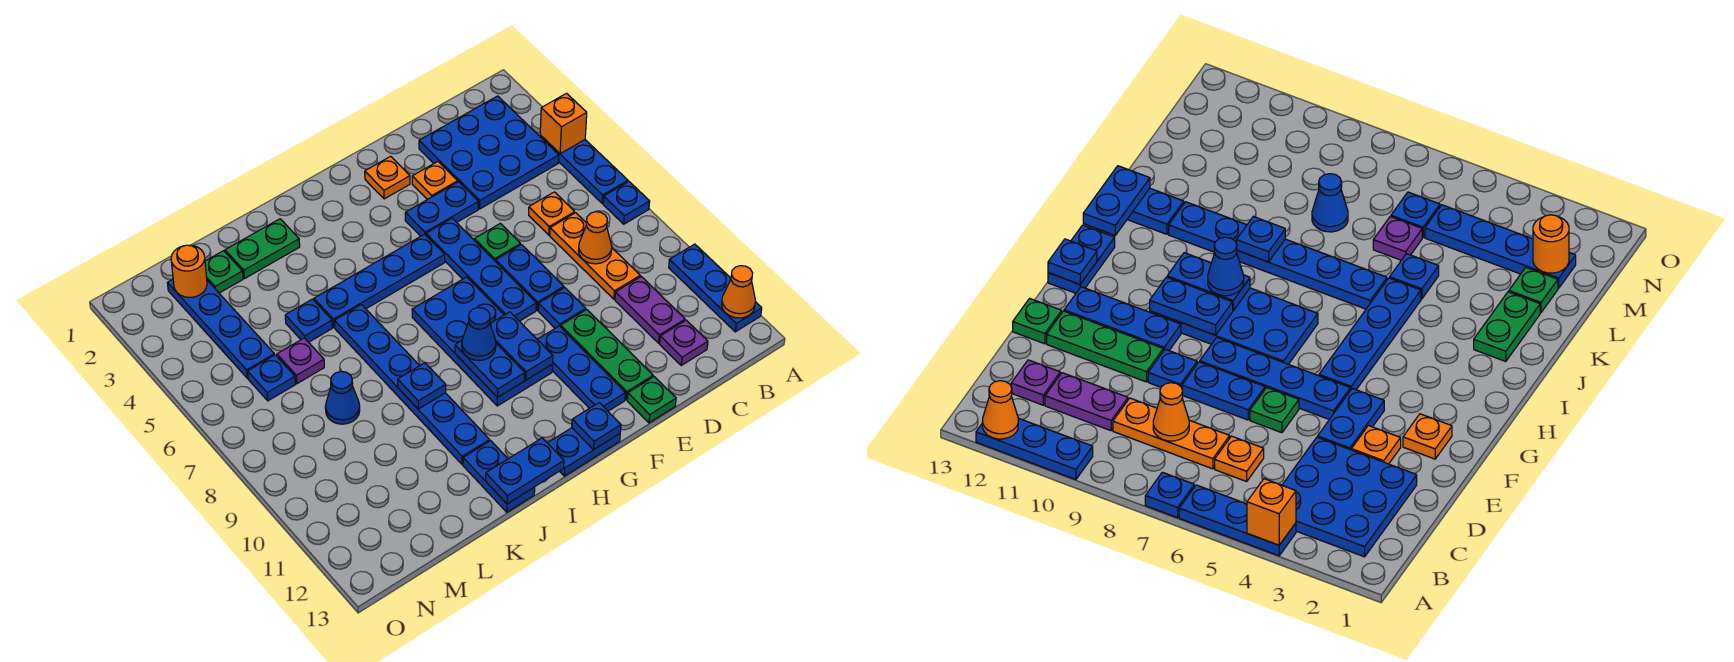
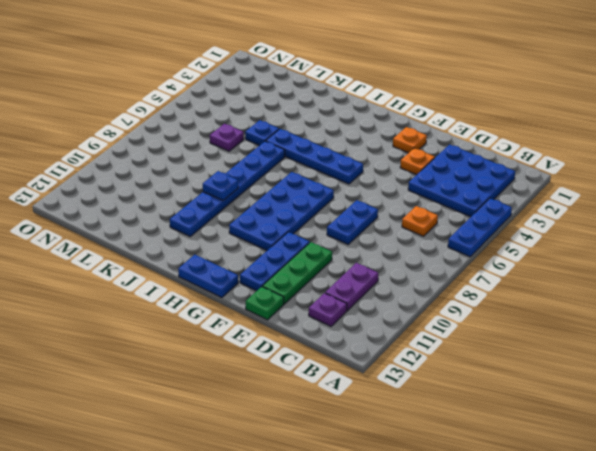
none -> blue 1x1 plate [603,182,650,224]
none -> blue 1x3 plate [669,244,762,332]
none -> orange 1x3 plate [550,213,640,299]
none -> blue 1x2 plate [405,182,478,236]

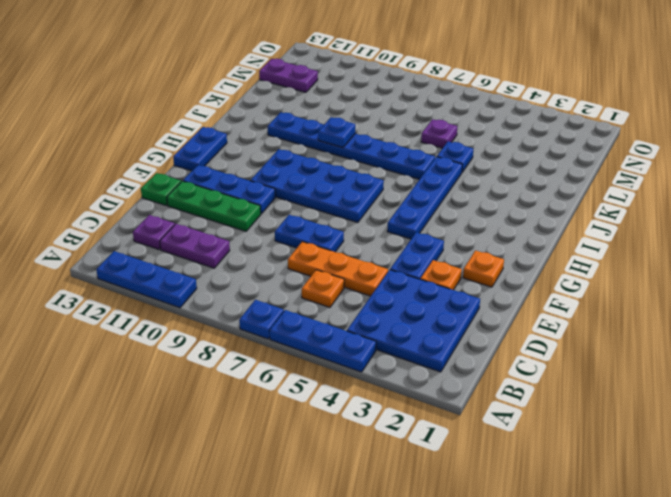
orange 1x3 plate [288,242,388,296] -> orange 1x3 plate moved to [550,213,640,299]
purple 1x2 plate [259,59,318,92] -> none
none -> green 1x1 plate [474,223,521,262]
none -> blue 1x1 plate [538,288,586,328]
none -> blue 1x4 plate [426,218,536,321]
none -> green 1x2 plate [225,219,300,279]

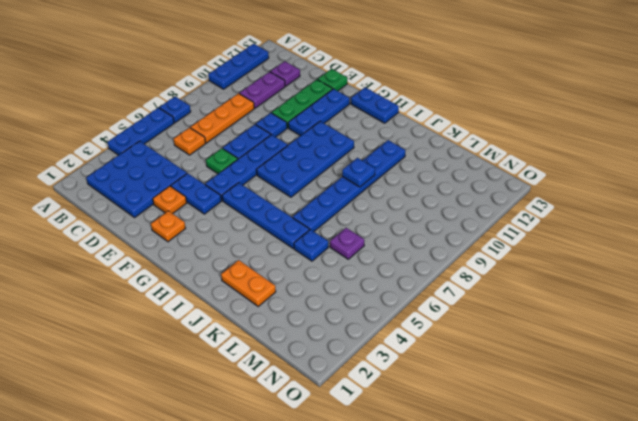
orange 1x2 plate [221,260,276,306] -> green 1x2 plate [225,219,300,279]
none -> blue 1x2 plate [463,441,535,512]
none -> green 1x1 plate [205,251,243,293]
none -> blue 1x1 cone [325,372,360,424]
none -> blue 1x4 plate [167,279,274,378]

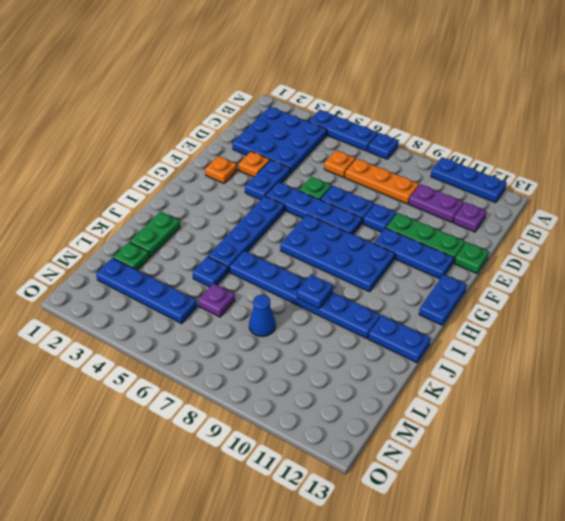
none -> blue 1x1 plate [248,355,296,401]
none -> orange 1x1 brick [540,93,587,154]
none -> orange 1x1 cone [722,266,755,318]
none -> orange 1x1 cone [578,212,612,264]

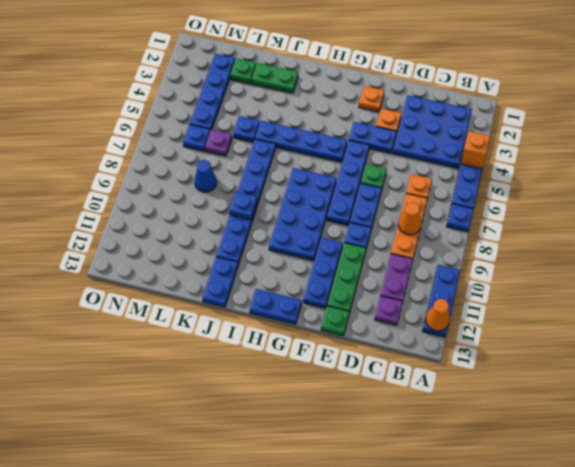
none -> blue 1x2 plate [490,312,553,380]
none -> blue 1x1 plate [572,403,621,450]
none -> blue 1x2 plate [455,341,525,398]
none -> blue 1x2 plate [486,438,564,504]

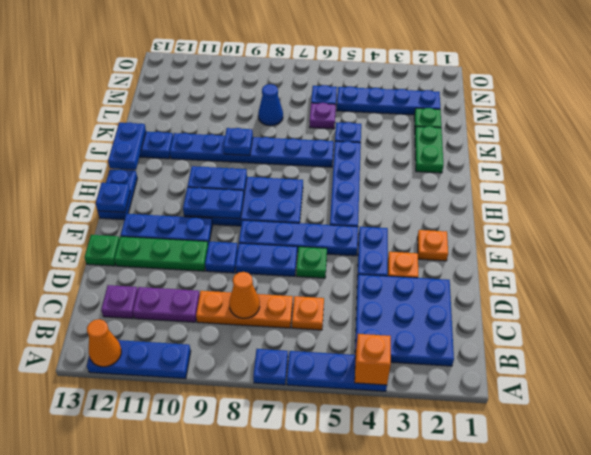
none -> orange 1x1 round brick [171,245,207,298]
none -> blue 1x1 cone [462,308,496,361]

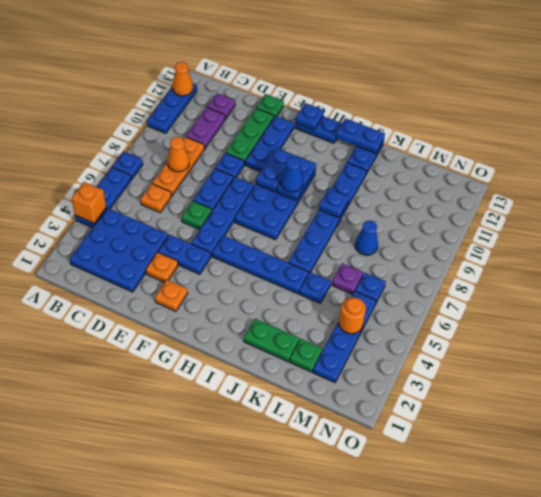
orange 1x1 round brick [339,297,366,334] -> orange 1x1 round brick moved to [171,245,207,298]

